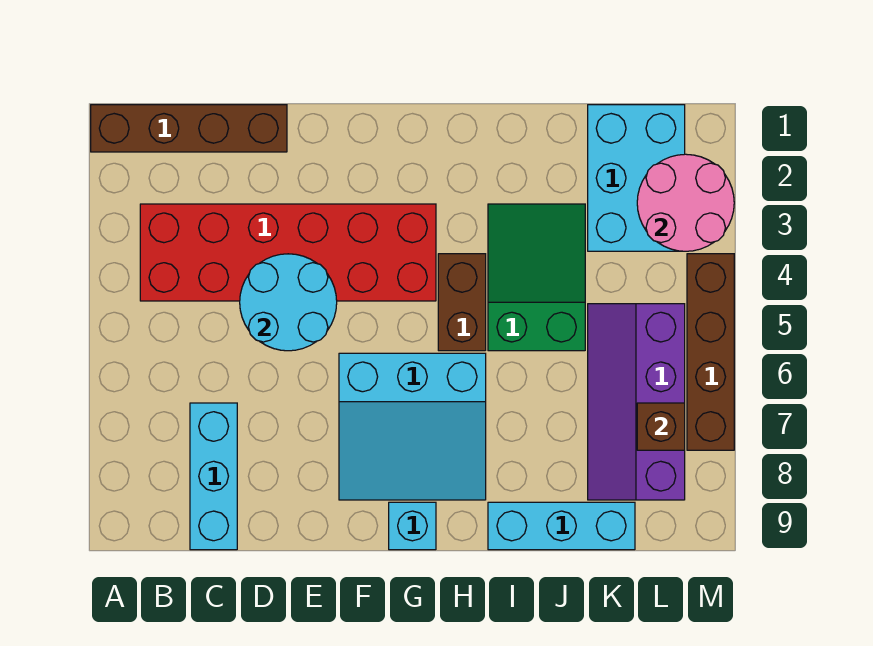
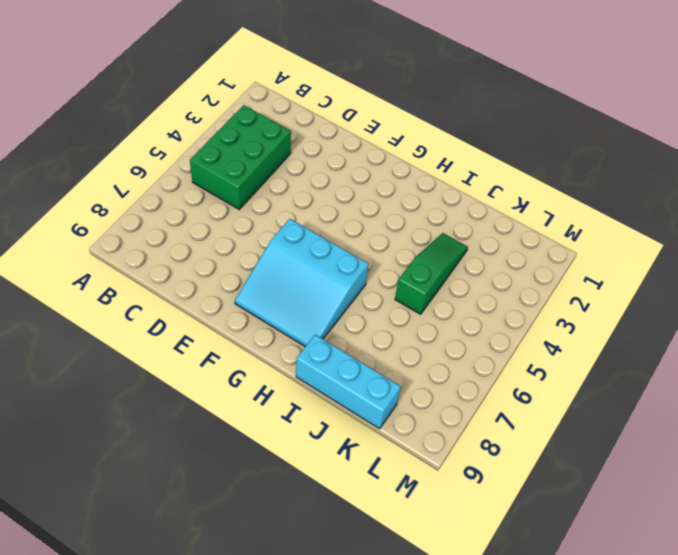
green 2x3 brick [190,105,291,209] -> red 2x6 brick [140,204,436,301]
green 1x3 slope [395,233,468,314] -> green 2x3 slope [488,204,585,351]
none -> brown 1x4 brick [91,105,287,152]
none -> cyan 1x3 brick [190,403,237,550]
none -> cyan 1x1 brick [389,502,436,550]

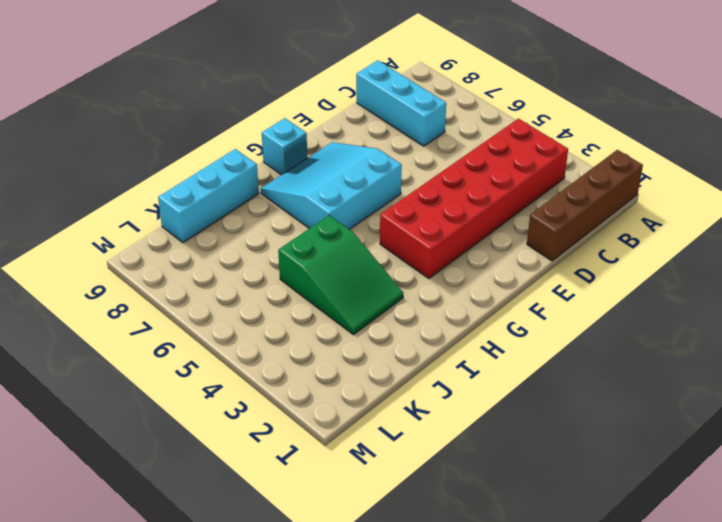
none -> brown 1x2 brick [438,254,486,351]
none -> cyan 2x3 brick [588,105,685,251]
none -> purple 2x4 slope [588,304,685,500]

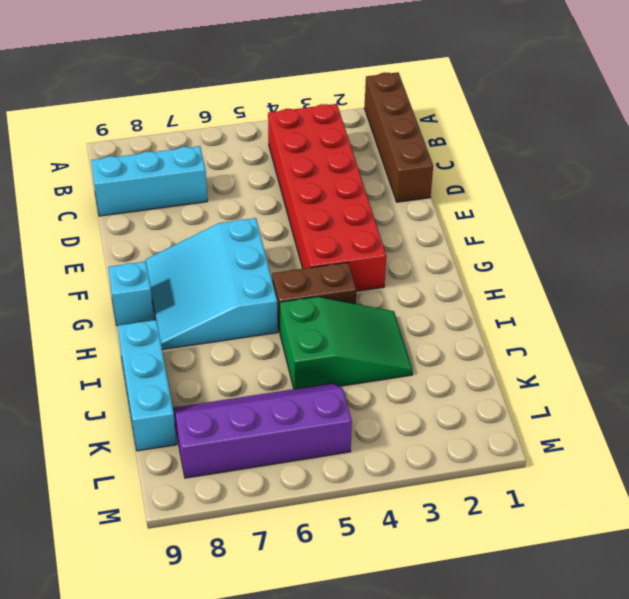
none -> cyan 2x3 brick [588,105,685,251]
none -> brown 1x4 brick [687,254,734,450]
none -> cyan 2x2 round brick [240,254,337,351]

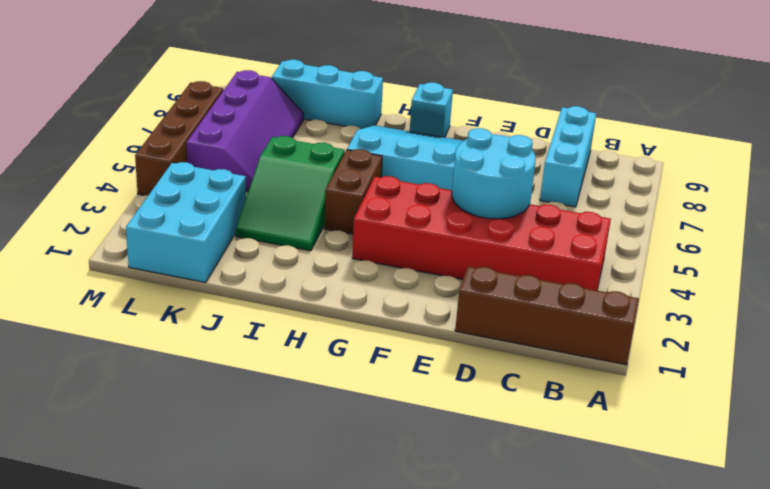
none -> pink 2x2 round brick [637,154,734,251]
none -> brown 1x1 brick [637,403,685,450]

